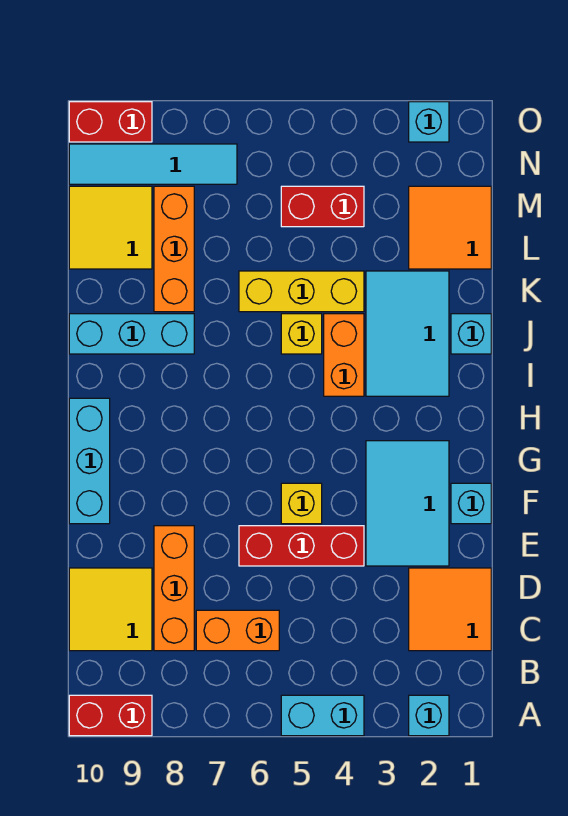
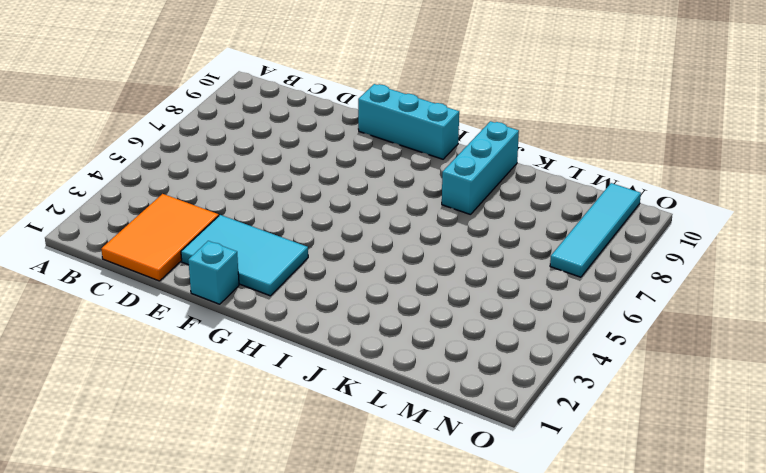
orange 2x3 tile [101,194,219,281] -> orange 2x2 tile [409,568,491,651]
none -> cyan 1x1 brick [409,695,449,736]
none -> cyan 1x2 brick [281,695,364,736]
none -> red 1x2 brick [69,695,152,736]

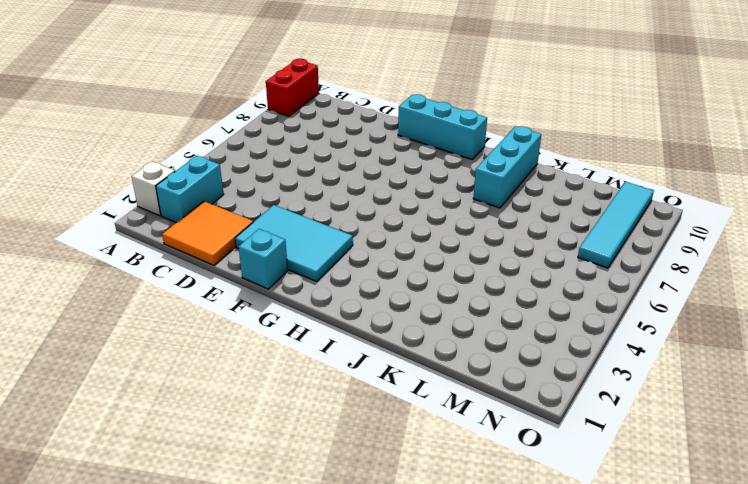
white 1x1 brick [132,162,175,216] -> cyan 1x1 brick [409,695,449,736]
cyan 1x2 brick [156,156,224,223] -> cyan 1x2 brick moved to [281,695,364,736]
none -> orange 1x2 brick [196,610,279,651]
none -> orange 1x3 brick [154,526,194,651]
none -> yellow 2x2 tile [69,568,152,651]

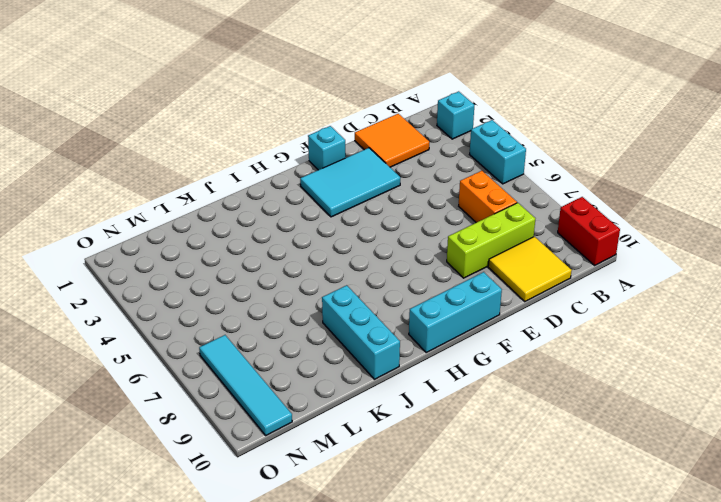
lime 1x3 brick [447,203,535,278] -> orange 1x3 brick [154,526,194,651]
none -> red 1x3 brick [239,526,364,566]
none -> yellow 1x1 brick [281,483,322,524]
none -> cyan 2x3 tile [366,271,449,396]

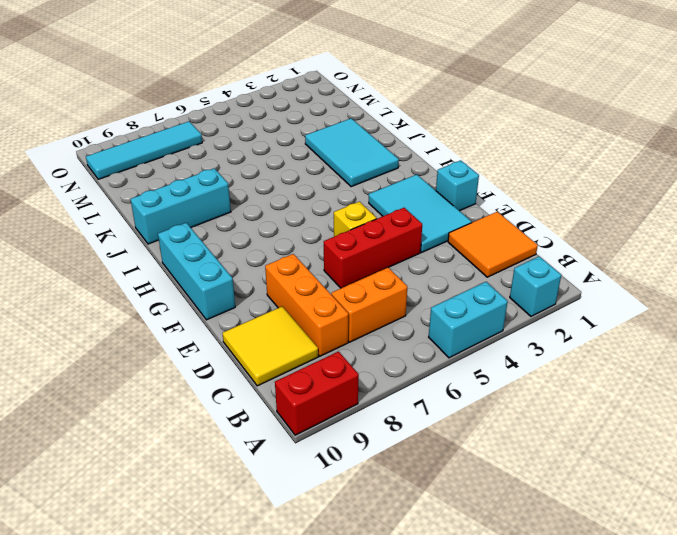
none -> orange 1x2 brick [324,314,364,396]
none -> cyan 1x1 brick [451,314,491,354]
none -> yellow 1x1 brick [281,314,322,354]

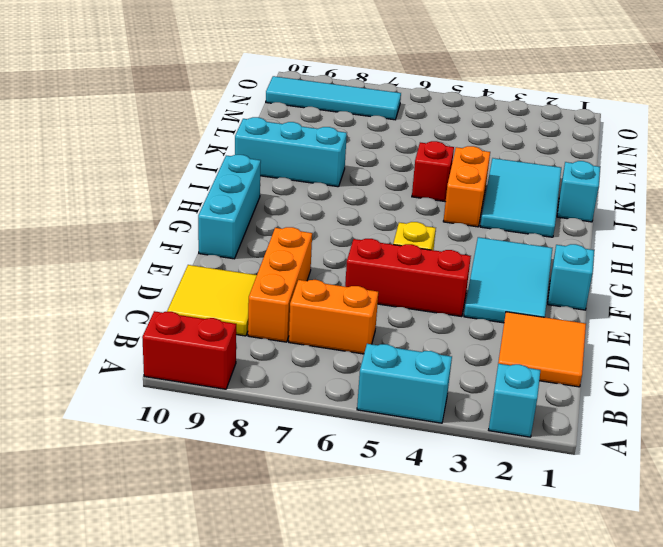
red 1x1 brick [412,141,454,202] -> yellow 1x1 brick [281,314,322,354]
none -> yellow 1x3 brick [239,271,364,312]
none -> orange 1x3 brick [154,186,194,312]
none -> orange 2x2 tile [409,186,491,269]

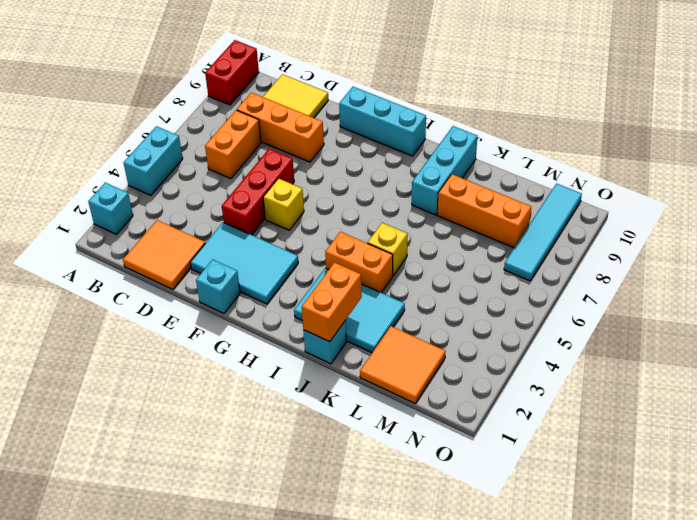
orange 1x2 brick [302,263,362,342] -> none
none -> yellow 1x3 brick [239,271,364,312]
none -> yellow 2x2 tile [69,186,152,269]
none -> red 1x2 brick [281,186,364,227]

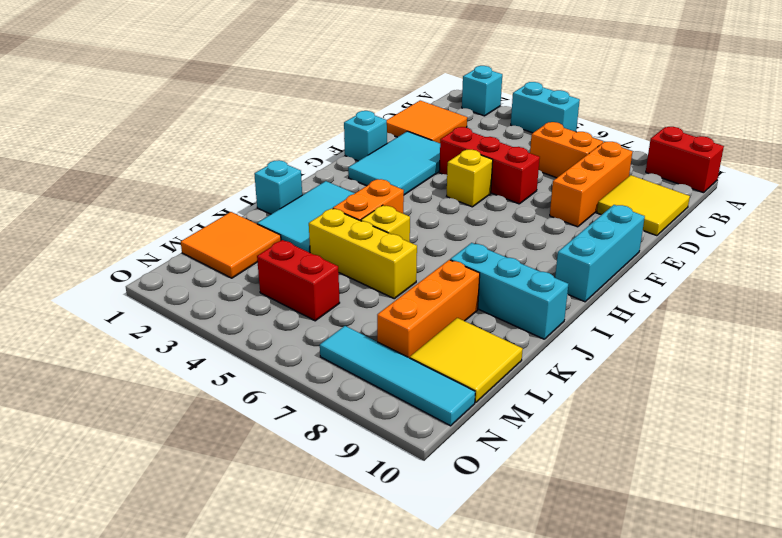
none -> cyan 1x1 brick [409,102,449,142]
none -> red 1x2 brick [69,102,152,142]

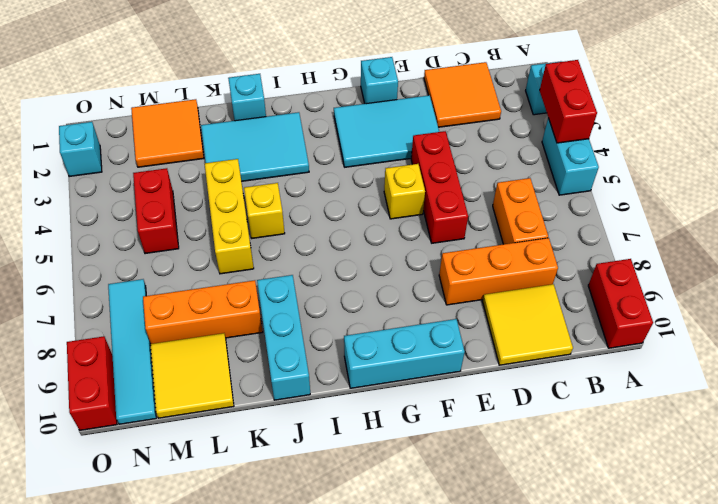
red 1x2 brick [540,60,597,143] -> none
none -> orange 1x2 brick [324,314,364,396]

